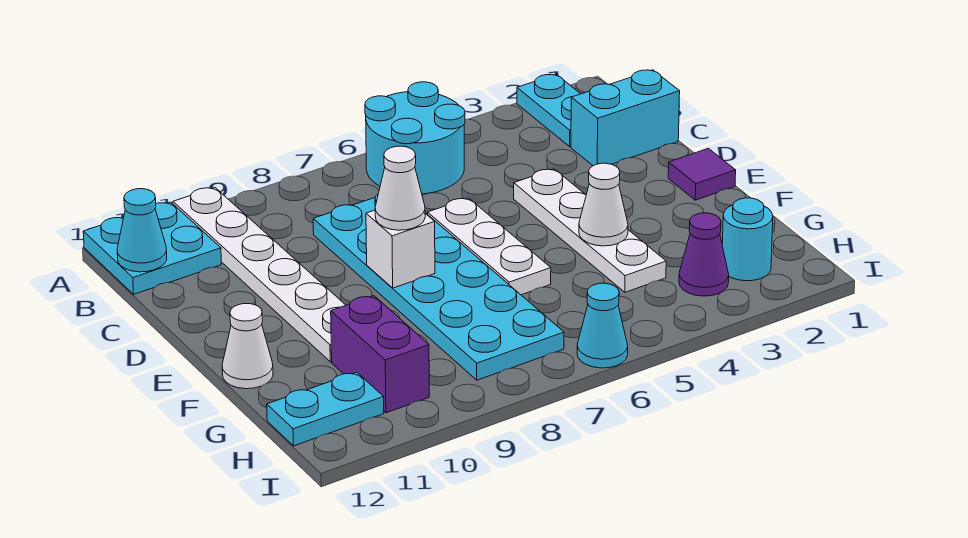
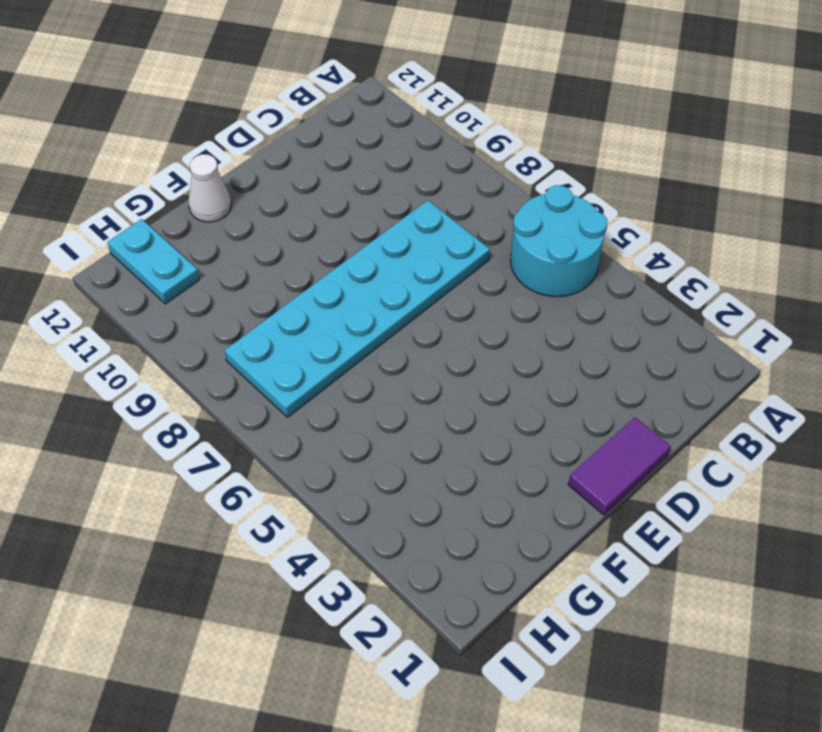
purple 1x2 tile [568,417,671,515] -> purple 1x1 tile [668,148,736,200]
none -> cyan 1x2 plate [517,74,580,146]
none -> white 1x6 plate [173,188,346,362]
none -> cyan 2x2 plate [83,202,221,294]

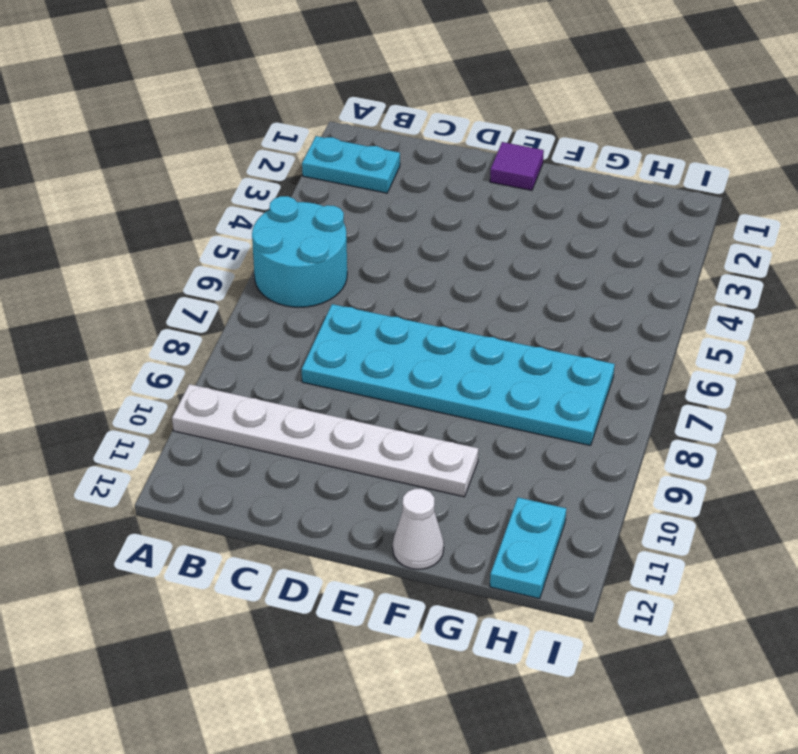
none -> cyan 2x2 plate [83,202,221,294]
none -> cyan 1x2 brick [571,70,680,166]
none -> white 1x4 plate [514,169,666,292]

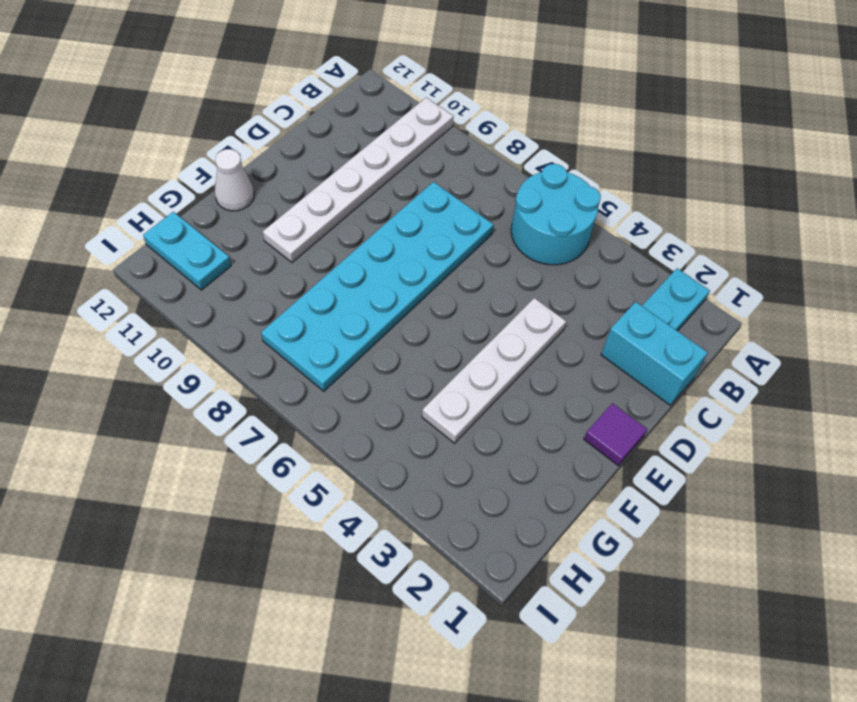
none -> cyan 2x2 plate [83,202,221,294]
none -> white 1x3 plate [428,198,551,295]
none -> purple 1x2 brick [331,296,429,413]

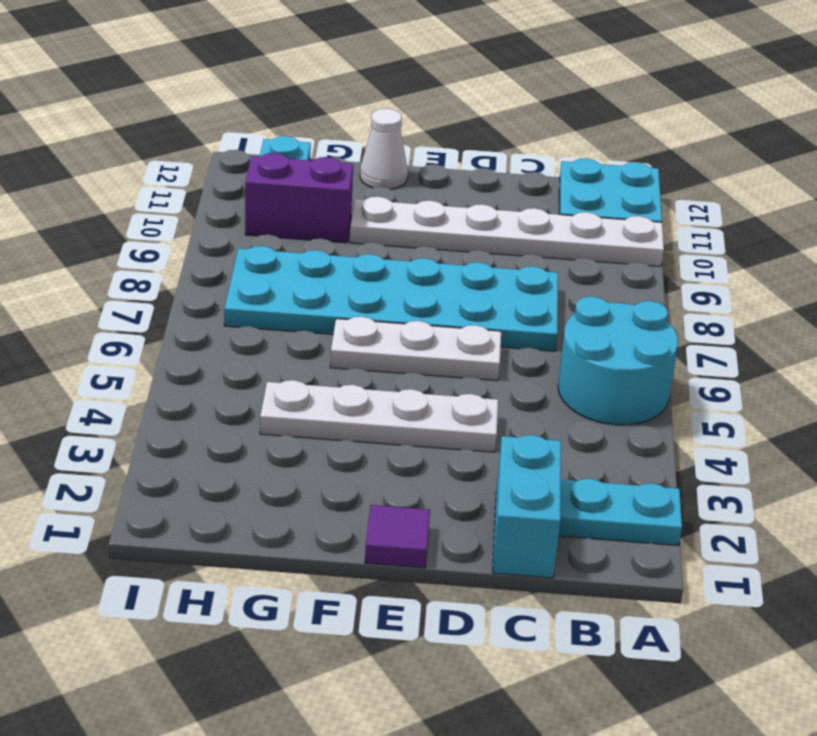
none -> cyan 1x1 round brick [722,198,773,281]
none -> purple 1x1 cone [679,213,729,296]
none -> cyan 1x1 cone [577,283,628,368]

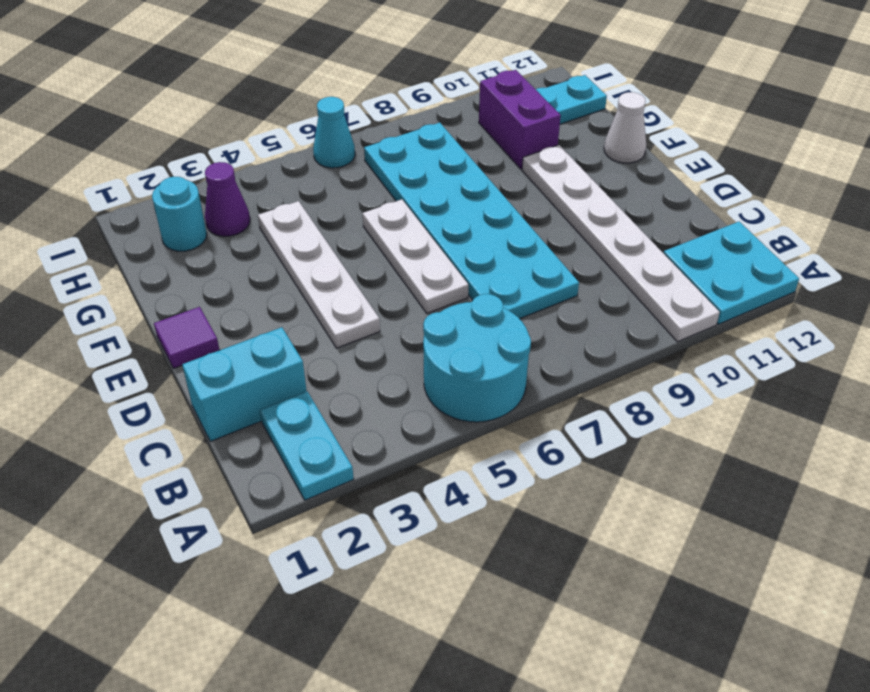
none -> cyan 1x1 cone [117,189,167,272]
none -> white 1x1 brick [366,210,435,288]
none -> white 1x1 cone [579,163,628,246]

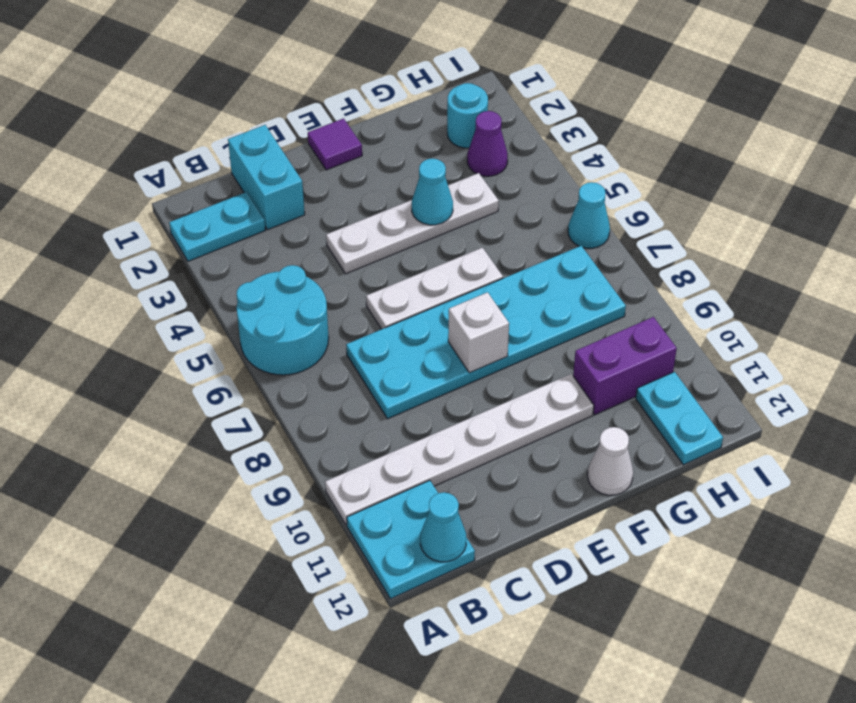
cyan 1x1 cone [412,159,453,225] -> white 1x1 cone [579,163,628,246]
none -> white 1x1 cone [375,146,425,230]

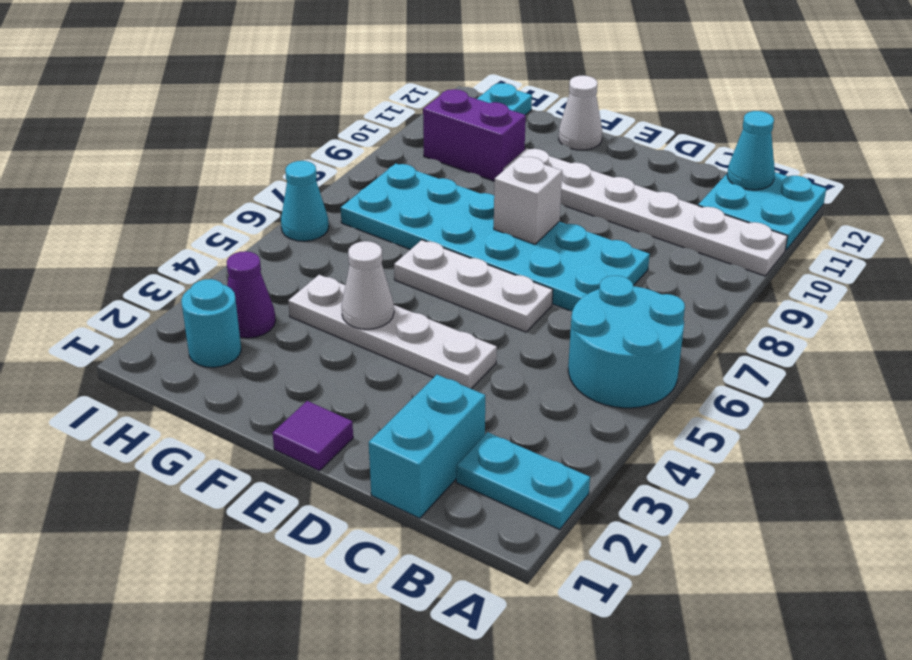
none -> white 1x1 cone [375,146,425,230]

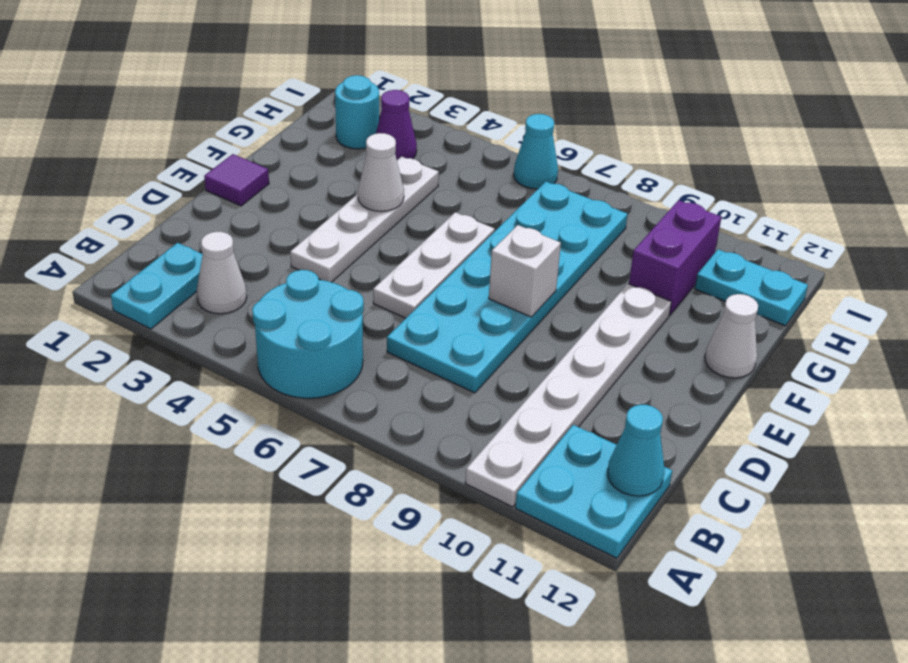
white 1x1 cone [197,232,247,314] -> white 1x1 cone moved to [375,146,425,230]
none -> cyan 1x2 brick [571,70,680,166]

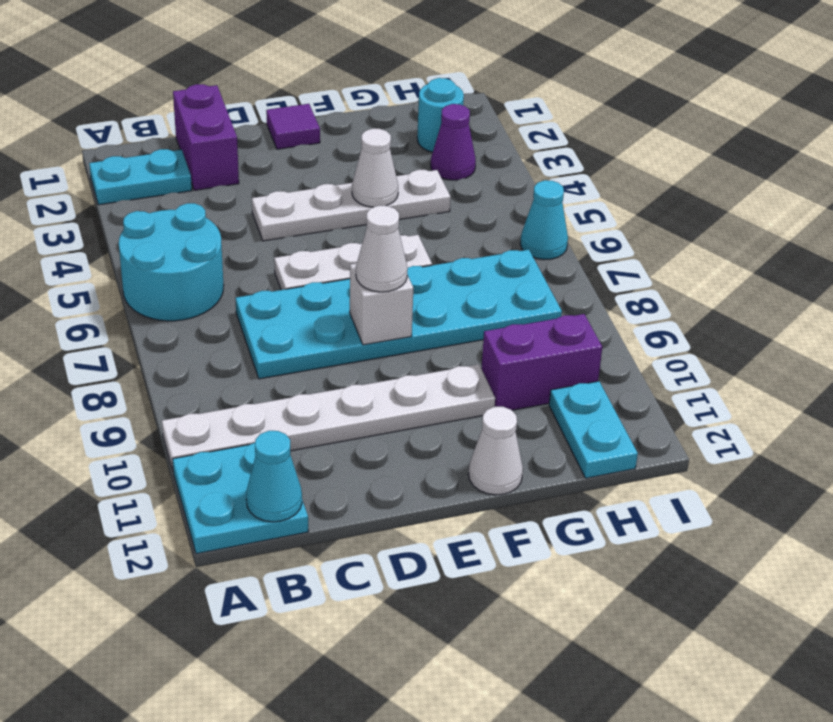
purple 1x2 brick [173,84,239,190] -> cyan 1x2 brick [571,70,680,166]

